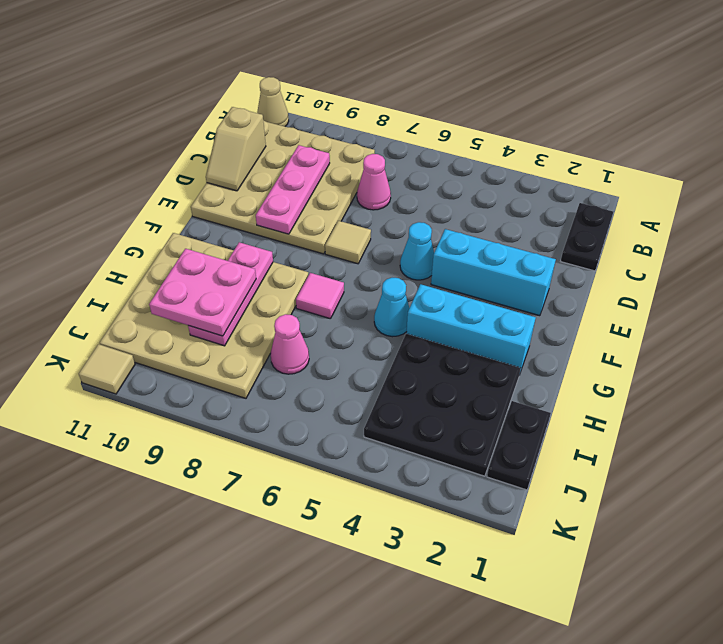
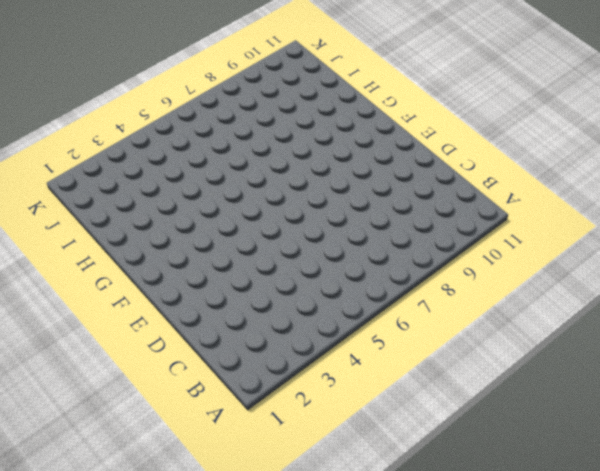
none -> tan 1x1 cone [257,77,289,126]
none -> black 1x2 plate [561,203,613,271]
none -> tan 4x4 plate [191,120,375,254]

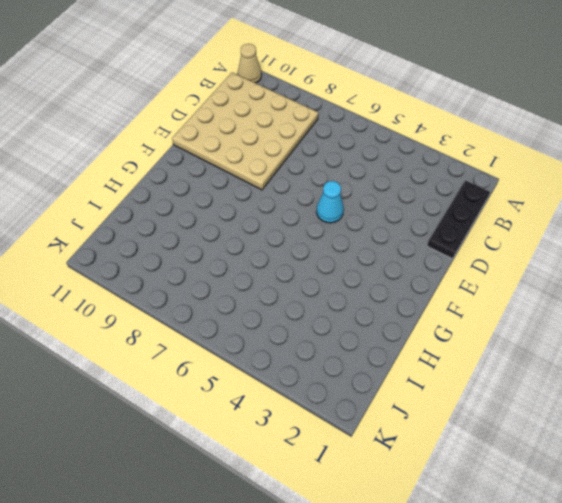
black 1x3 plate [427,180,490,259] -> black 1x2 plate [561,203,613,271]
none -> pink 1x1 cone [357,154,391,210]
none -> cyan 1x3 brick [431,229,556,316]
none -> tan 1x1 tile [325,221,371,264]

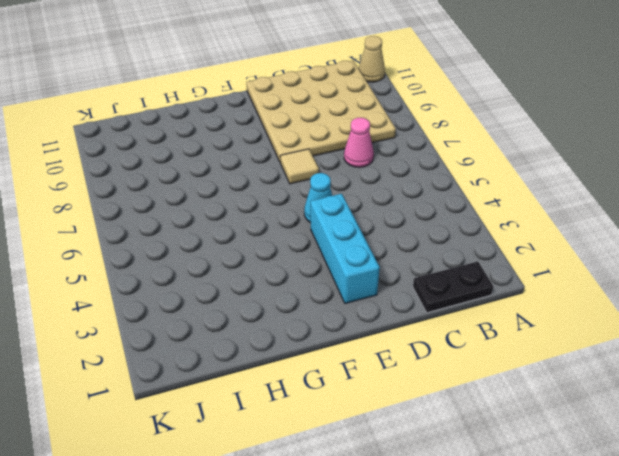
none -> cyan 1x3 brick [406,284,536,372]
none -> cyan 1x1 cone [374,278,409,337]
none -> pink 1x1 tile [296,273,344,319]

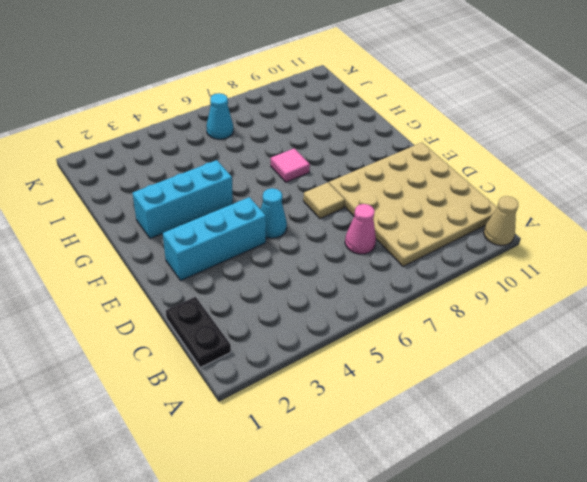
cyan 1x1 cone [206,93,233,139] -> cyan 1x1 cone moved to [374,278,409,337]
none -> tan 4x4 plate [99,233,308,398]
none -> black 3x3 plate [364,334,521,476]
none -> black 1x2 plate [487,401,551,490]

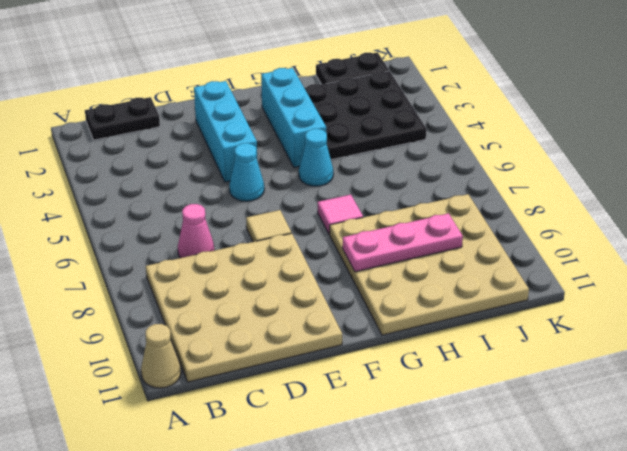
none -> pink 1x1 cone [271,314,309,374]
none -> tan 1x1 tile [79,344,135,394]
none -> pink 1x3 plate [256,145,330,234]

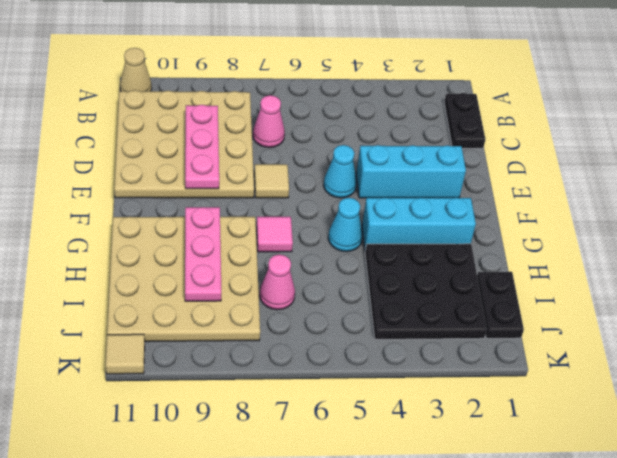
none -> tan 1x2 slope [206,107,266,191]
none -> pink 2x2 plate [149,249,256,336]

